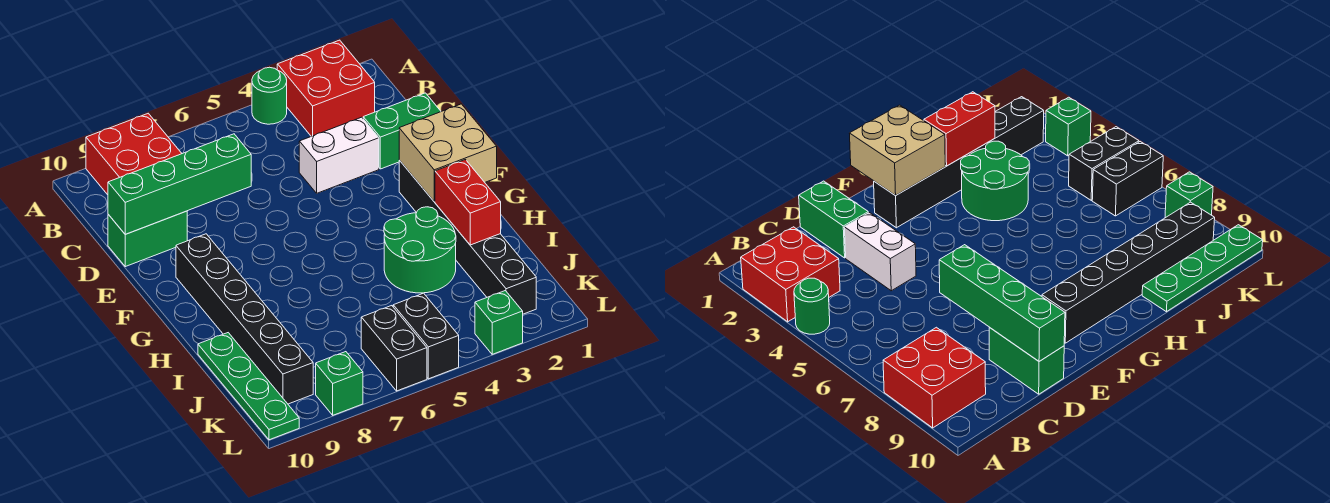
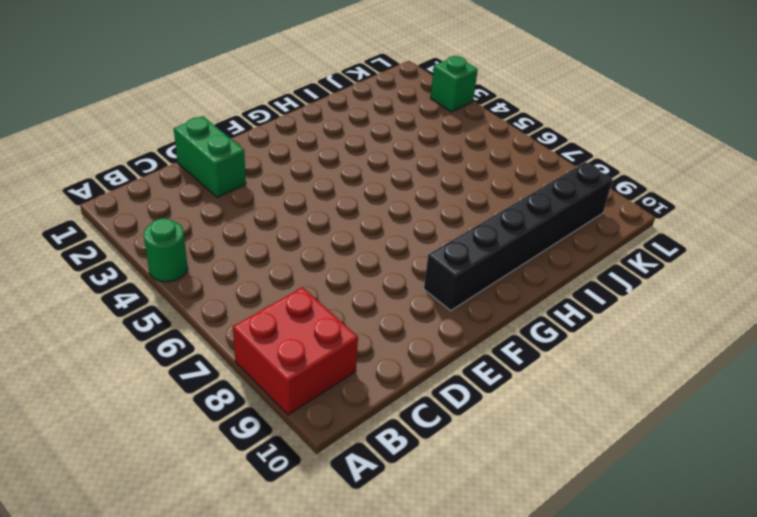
none -> red 2x2 brick [277,40,375,136]
none -> white 1x2 brick [299,117,379,193]
none -> green 1x2 brick [108,211,187,267]

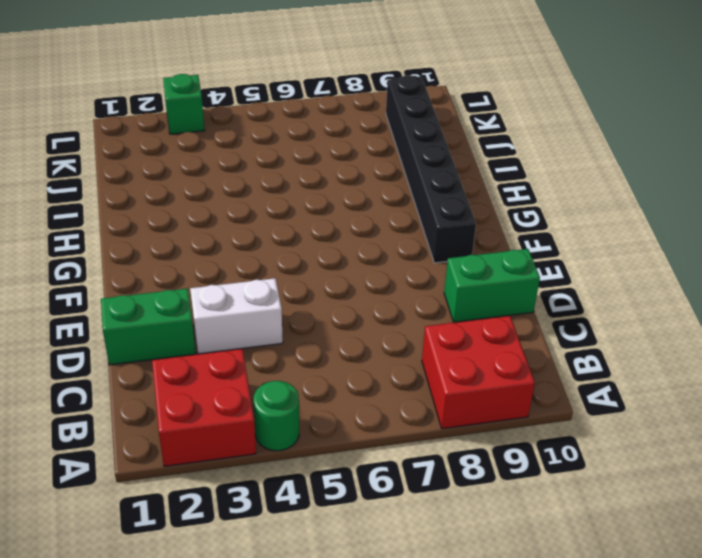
none -> black 1x6 brick [399,160,536,314]
none -> green 2x2 round brick [384,207,456,293]
none -> green 1x4 plate [198,333,299,440]

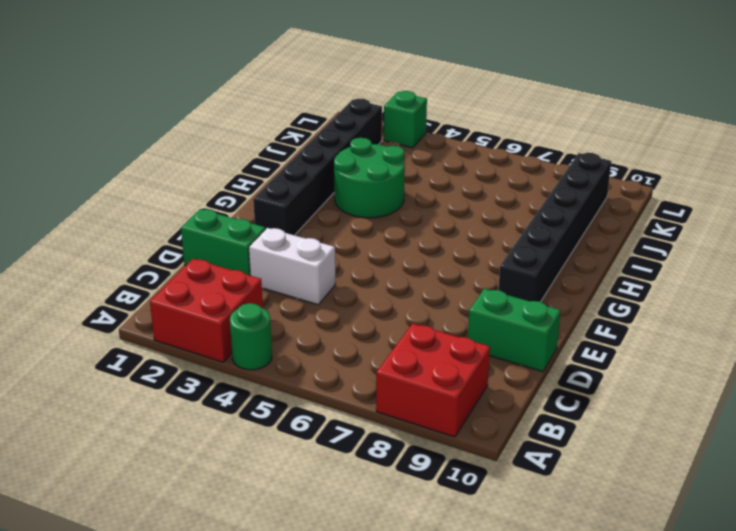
none -> green 1x4 plate [198,333,299,440]
none -> black 1x2 brick [393,293,459,379]
none -> black 1x2 brick [361,306,427,391]

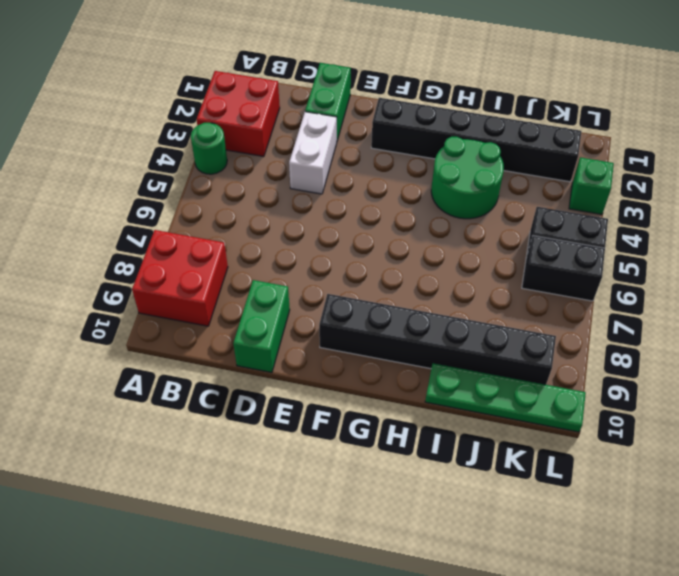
none -> green 1x1 brick [316,352,363,415]
none -> green 1x4 brick [108,134,251,234]
none -> tan 2x2 brick [399,104,497,202]

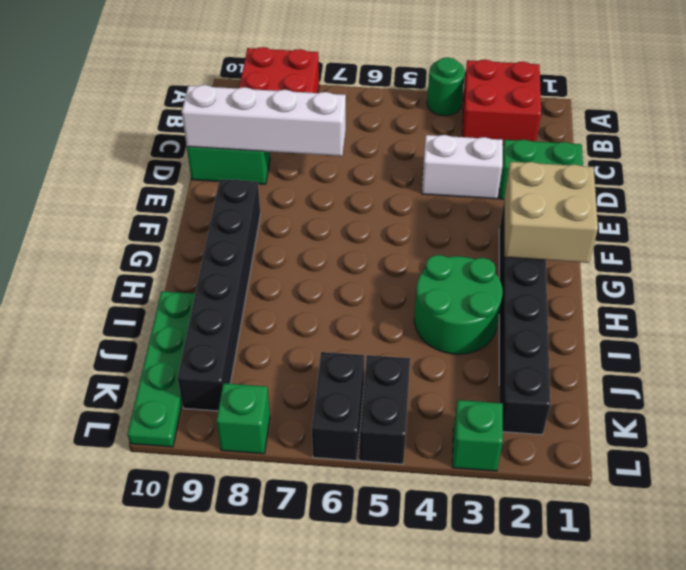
white 1x4 brick [182,85,346,156] -> green 1x4 brick [108,134,251,234]
none -> red 1x2 brick [435,160,501,245]

